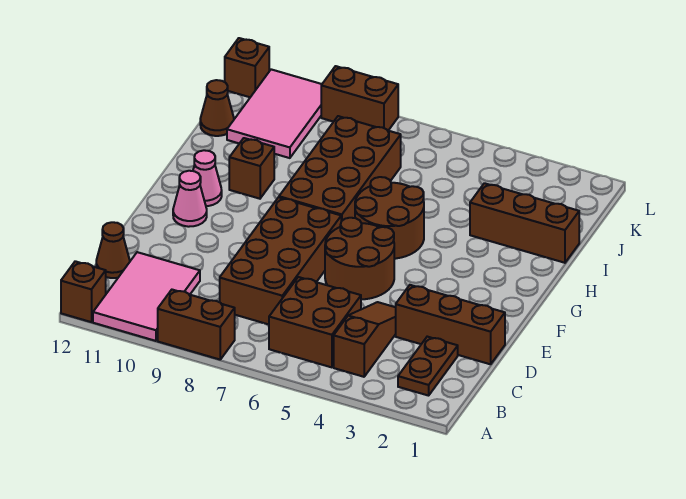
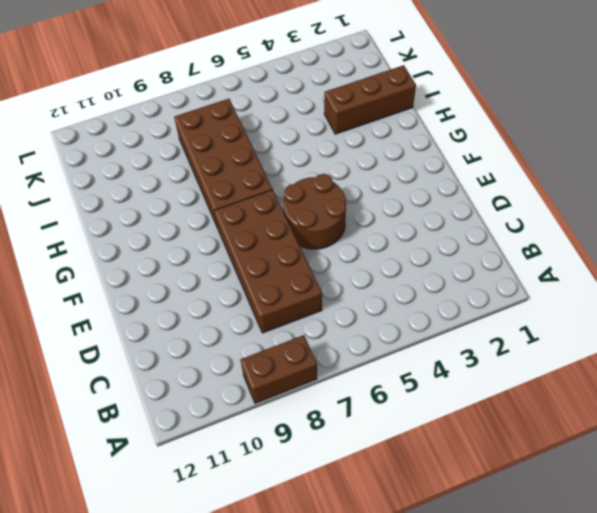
none -> pink 2x3 tile [93,252,200,341]
none -> brown 1x1 brick [61,261,106,322]
none -> brown 1x2 plate [398,337,458,396]

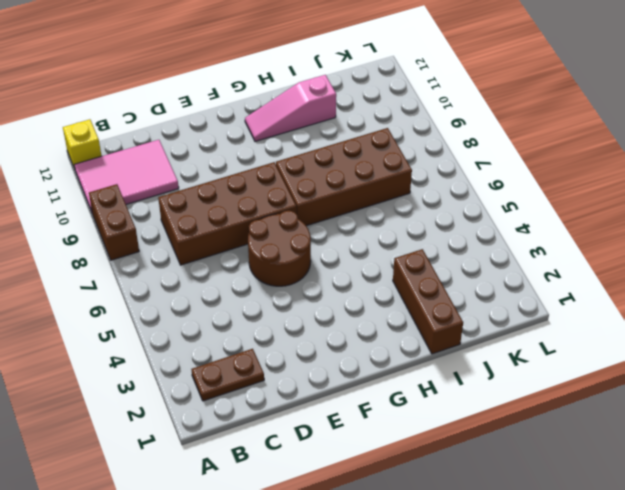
yellow 1x1 brick [63,119,101,169] -> brown 1x1 brick [61,261,106,322]
pink 1x3 slope [245,75,336,141] -> pink 1x1 cone [193,150,222,206]
none -> brown 1x3 slope [334,302,396,377]
none -> brown 2x2 brick [269,277,361,367]
none -> brown 1x1 cone [96,222,130,278]

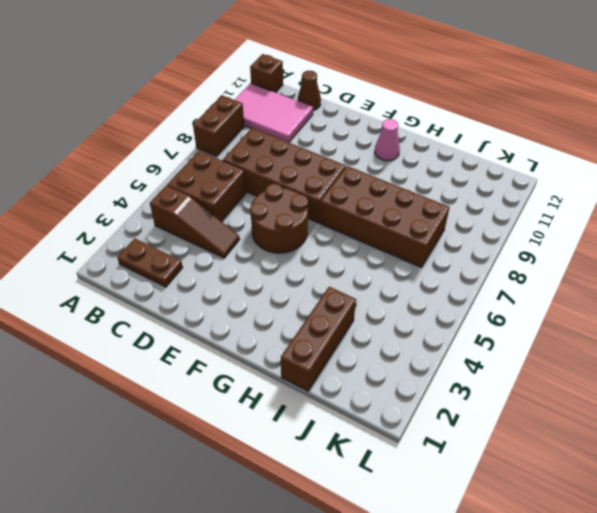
none -> brown 1x3 brick [396,285,505,364]
none -> pink 1x1 cone [173,171,207,227]
none -> brown 2x2 round brick [355,177,424,259]

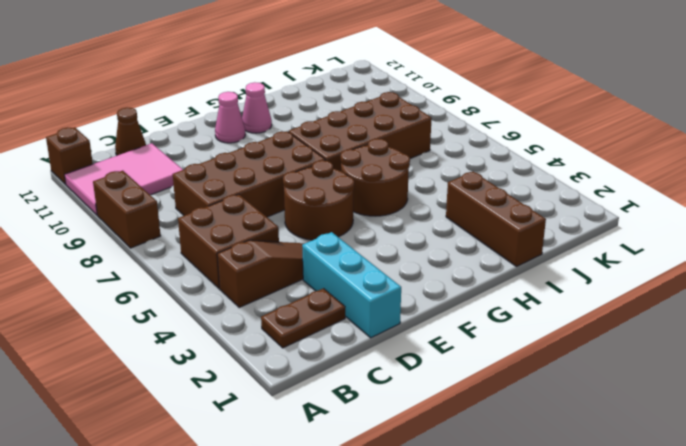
cyan 1x3 brick [302,232,401,338] -> brown 1x3 brick [396,285,505,364]
none -> brown 1x1 brick [229,138,274,199]
none -> pink 2x3 tile [227,69,322,158]
none -> brown 1x1 cone [200,80,234,136]

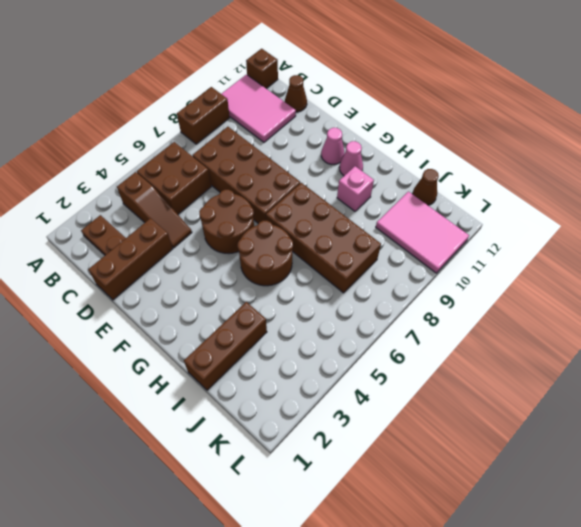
pink 1x1 brick [337,166,374,211] -> brown 1x1 brick [229,138,274,199]
none -> brown 1x2 brick [321,66,398,130]
none -> brown 1x1 brick [225,38,269,97]

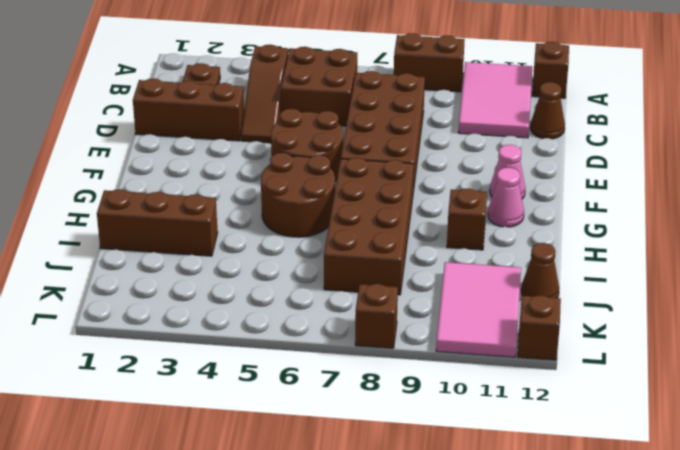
brown 1x1 brick [355,284,398,348] -> brown 1x2 brick [321,66,398,130]

